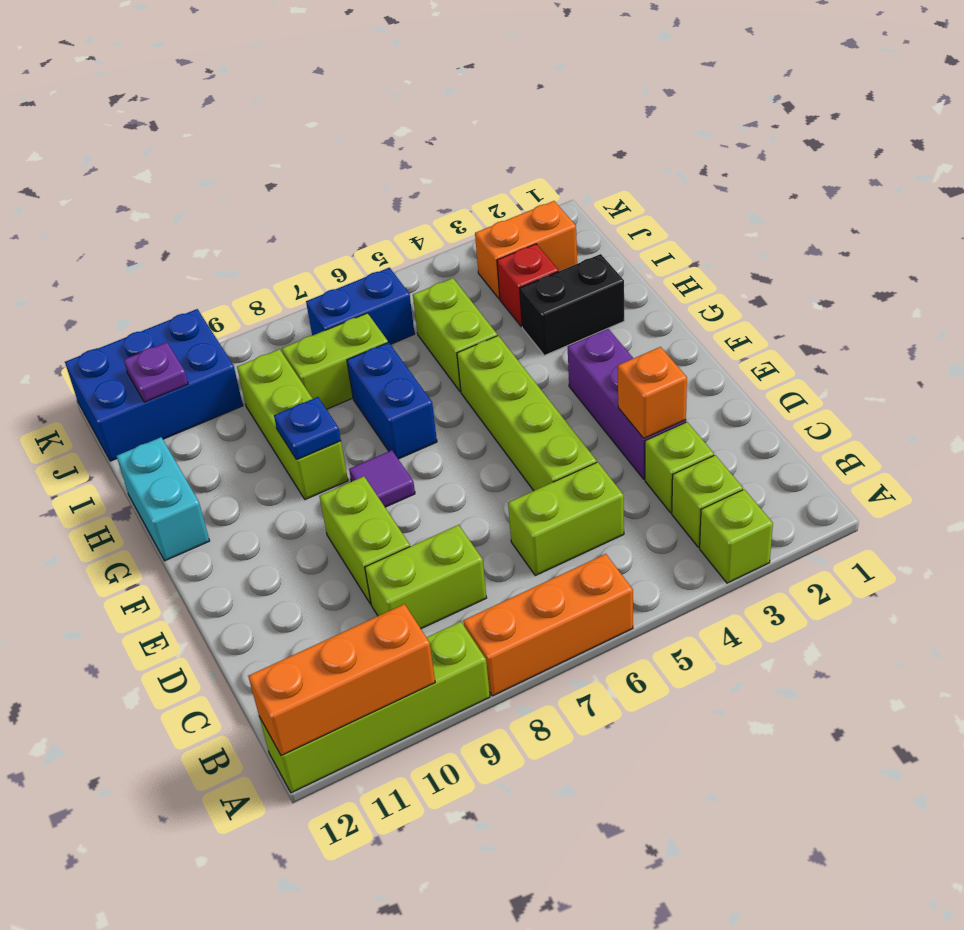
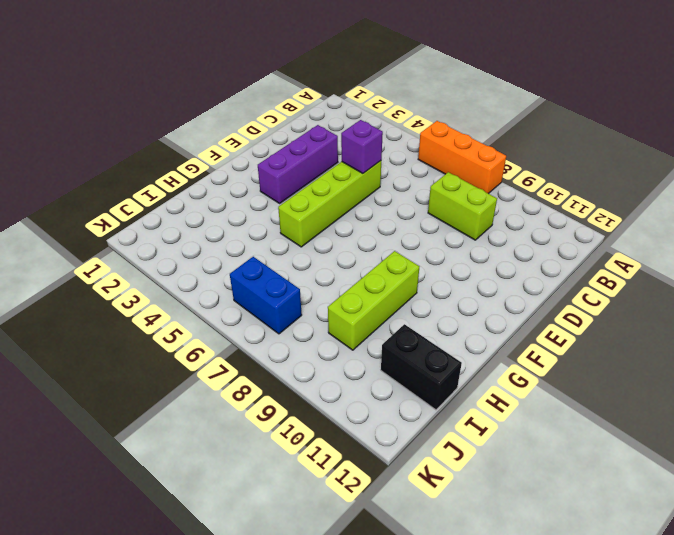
purple 1x1 brick [341,120,383,173] -> none
black 1x2 brick [381,324,462,410] -> black 1x2 brick moved to [520,254,624,355]
none -> lime 1x1 brick [700,489,773,583]
none -> lime 1x4 brick [259,622,490,793]
none -> lime 1x1 brick [672,455,743,547]

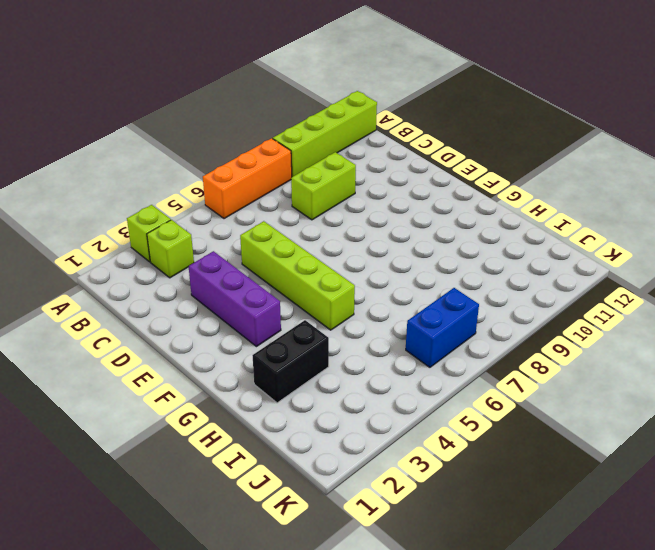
none -> lime 1x1 brick [645,422,714,513]
none -> lime 1x2 brick [508,462,624,575]
none -> lime 1x2 brick [319,476,410,604]

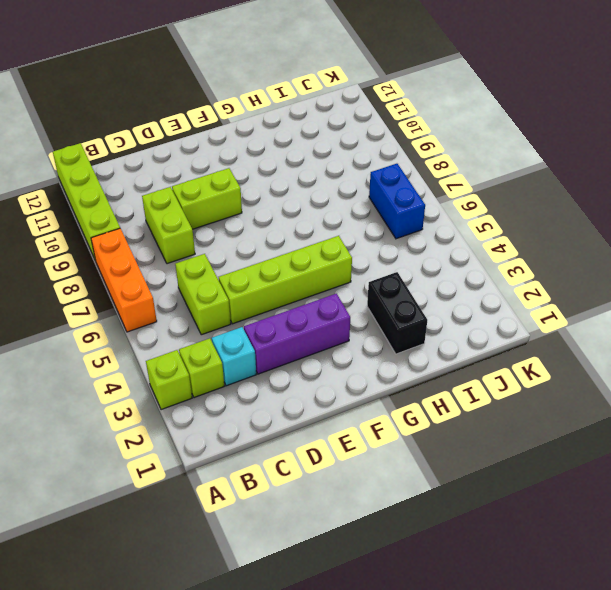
cyan 1x1 brick [212,327,256,386] -> lime 1x1 brick [645,422,714,513]
none -> purple 1x1 tile [349,450,415,507]
none -> blue 1x2 brick [347,342,437,459]
none -> lime 1x3 brick [237,349,348,500]

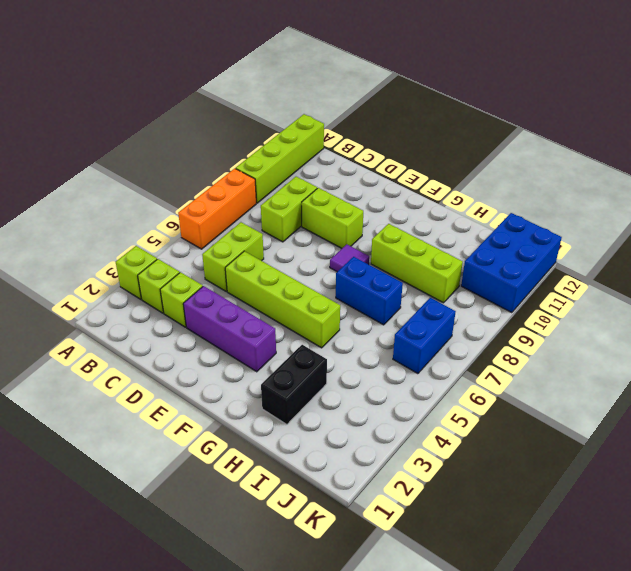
none -> cyan 1x2 brick [117,437,210,561]
none -> lime 1x2 brick [413,278,497,392]
none -> red 1x1 brick [497,244,559,327]

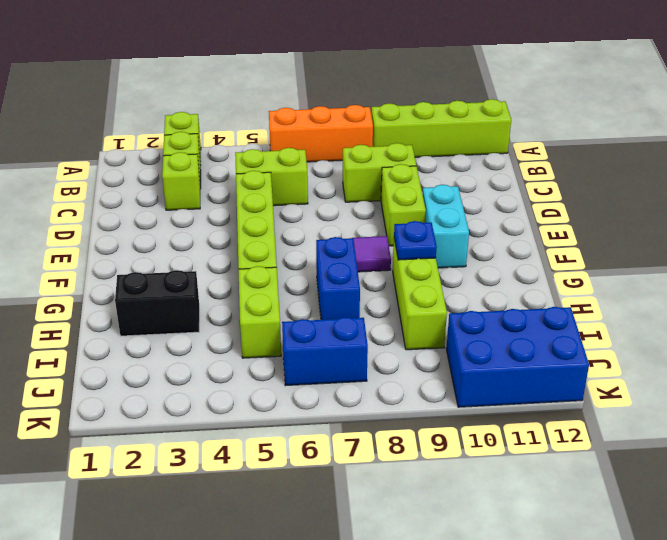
cyan 1x2 brick [423,184,469,268] -> cyan 1x2 brick moved to [117,437,210,561]
none -> purple 1x3 brick [568,329,686,479]
none -> red 1x1 brick [497,244,559,327]
none -> lime 1x2 brick [282,313,388,409]

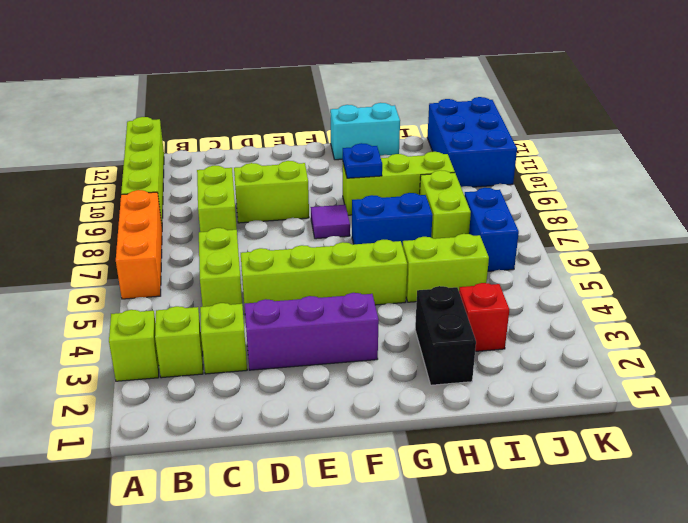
none -> orange 1x2 brick [475,201,577,299]
none -> orange 1x3 brick [248,604,435,756]
none -> orange 1x1 brick [618,347,687,439]

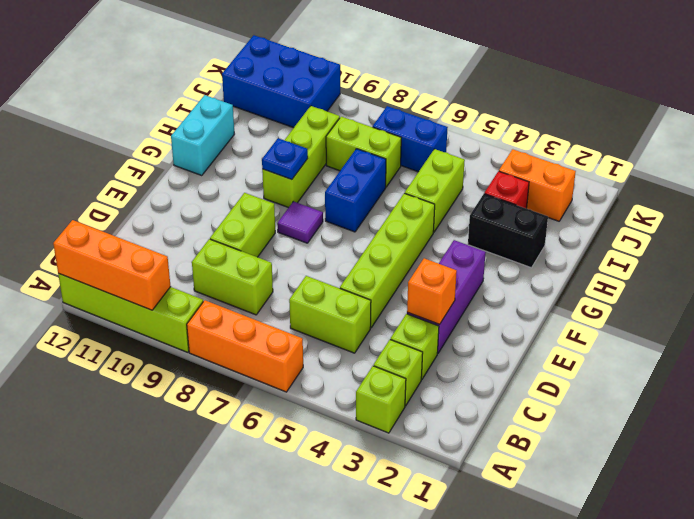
none -> purple 1x1 plate [124,342,188,402]

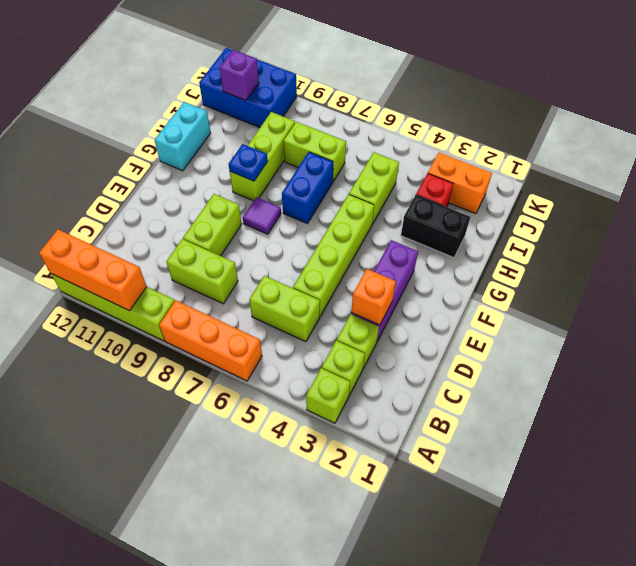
purple 1x1 brick [220,50,259,100] -> purple 1x1 plate [124,342,188,402]
none -> blue 1x2 brick [306,268,415,344]

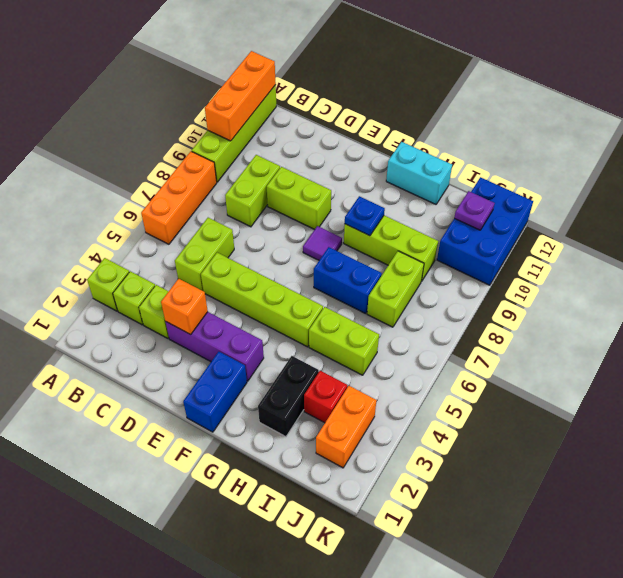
blue 1x2 brick [183,352,247,432] -> blue 1x2 brick moved to [306,268,415,344]

